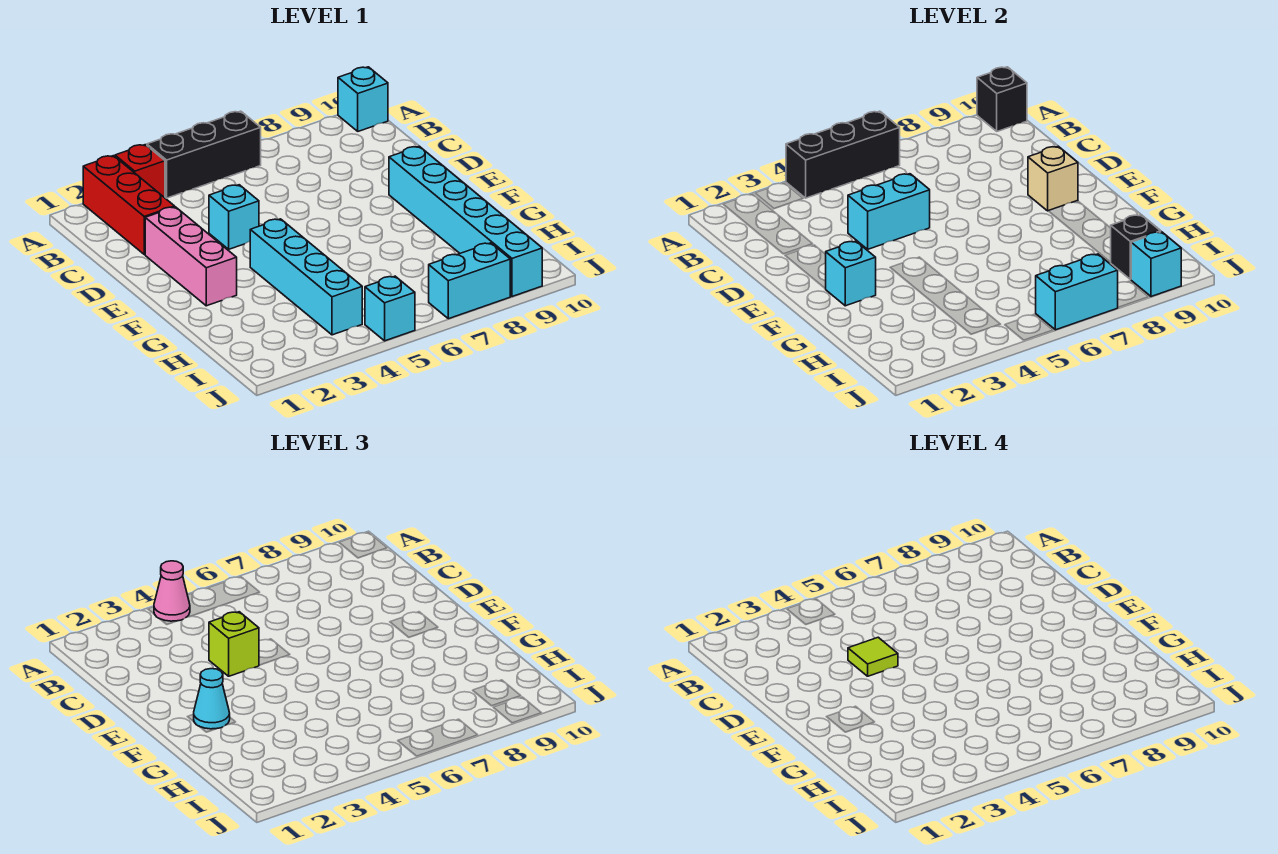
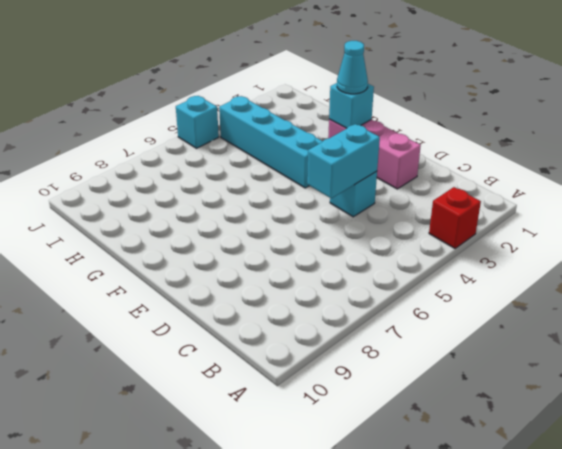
none -> red 1x3 brick [83,156,175,254]
none -> black 1x3 brick [147,111,261,198]
none -> cyan 1x1 brick [338,67,388,131]

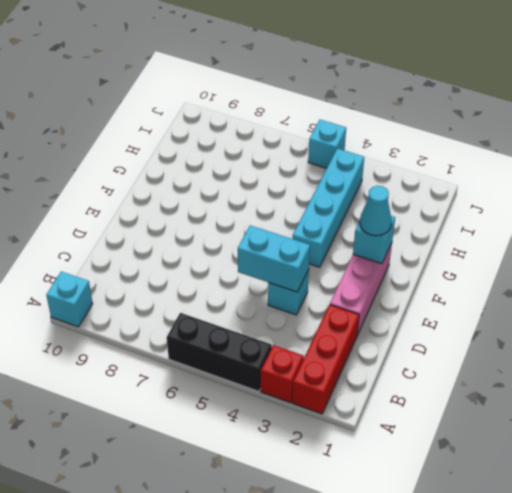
none -> cyan 1x6 brick [389,146,542,297]
none -> cyan 1x2 brick [429,243,510,319]
none -> black 1x3 brick [786,111,900,198]

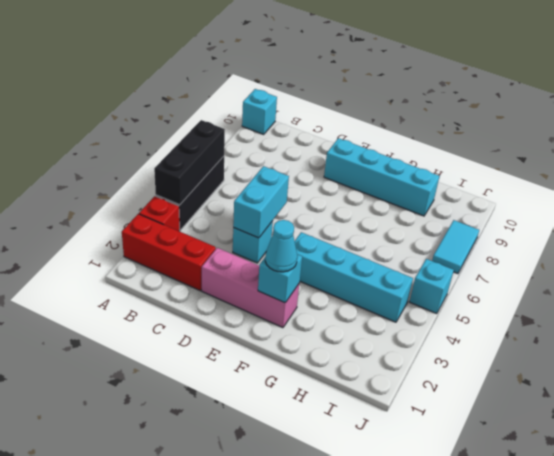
cyan 1x4 brick [324,138,439,216] -> cyan 1x6 brick [389,146,542,297]
cyan 1x2 tile [432,220,479,274] -> cyan 1x2 brick [429,243,510,319]
none -> black 1x1 brick [977,67,1027,131]
none -> tan 1x1 brick [1028,146,1078,211]
none -> black 1x1 brick [1110,215,1161,279]

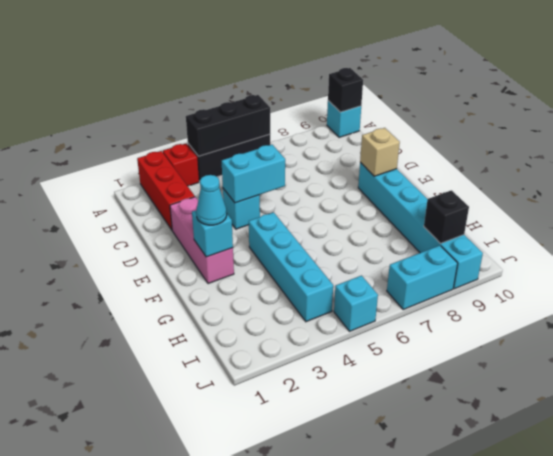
none -> cyan 1x2 brick [1036,254,1118,330]
none -> cyan 1x1 brick [1131,232,1181,297]
none -> pink 1x1 cone [154,561,190,621]

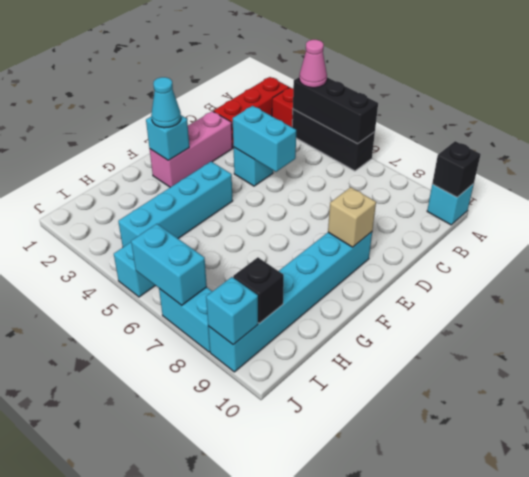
none -> lime 1x1 brick [209,612,259,676]
none -> lime 1x1 tile [848,637,898,676]

